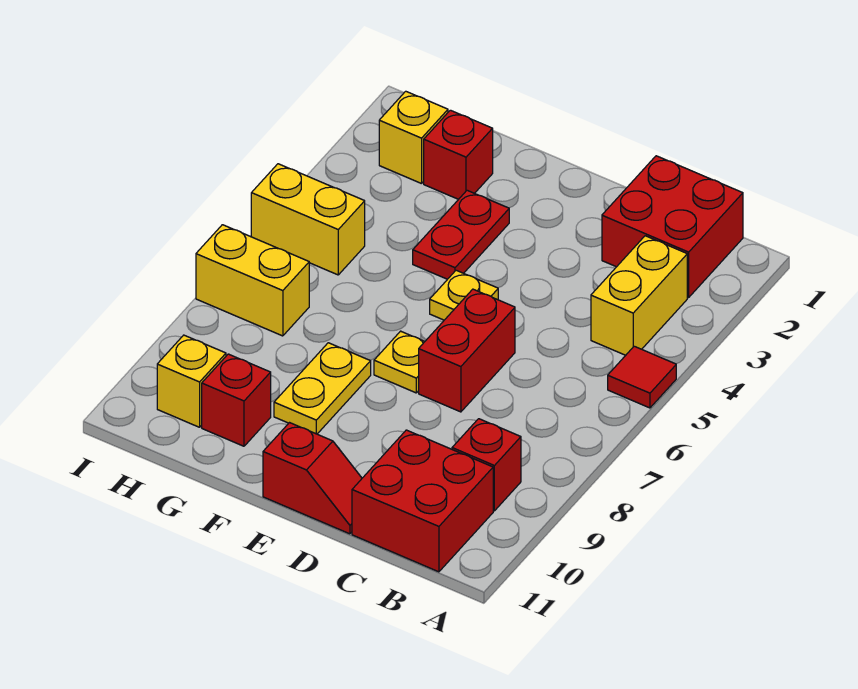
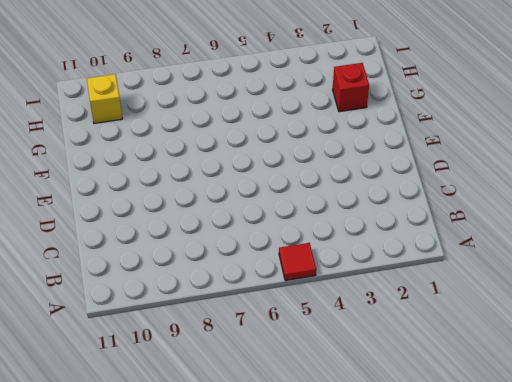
none -> red 2x2 brick [602,156,743,297]
none -> yellow 1x2 brick [591,236,687,355]
none -> red 1x1 brick [452,419,521,511]

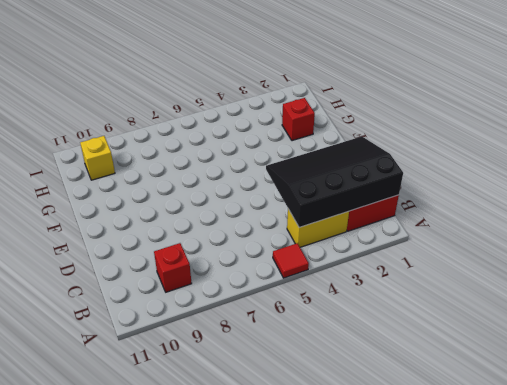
black 3x4 slope [266,136,403,228] -> none
none -> red 2x2 brick [352,430,493,572]
none -> red 1x2 brick [419,289,515,412]
none -> red 1x2 slope [263,423,362,534]

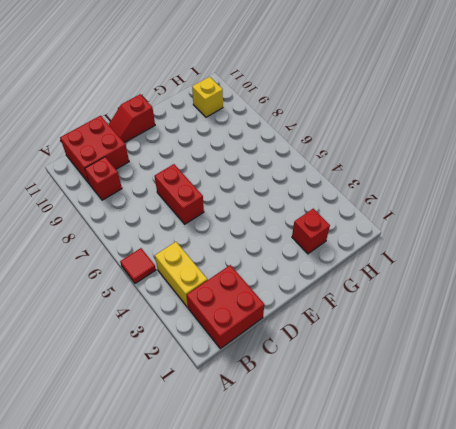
none -> yellow 1x1 plate [430,270,498,320]
none -> yellow 1x1 plate [374,331,425,393]
none -> red 1x2 plate [413,190,509,279]

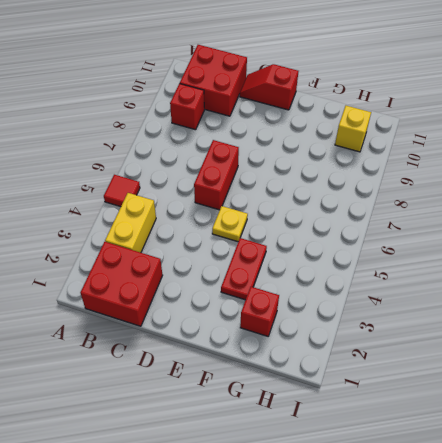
none -> yellow 1x1 plate [374,331,425,393]
none -> yellow 1x2 plate [274,343,371,434]
none -> red 1x1 brick [202,354,271,446]

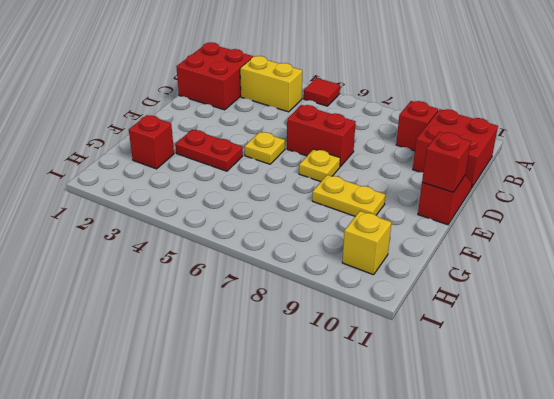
red 1x1 brick [422,132,471,192] -> red 1x1 brick moved to [202,354,271,446]
none -> yellow 1x1 brick [379,91,448,184]
none -> yellow 1x2 brick [251,164,365,275]
none -> yellow 1x2 brick [196,225,309,336]

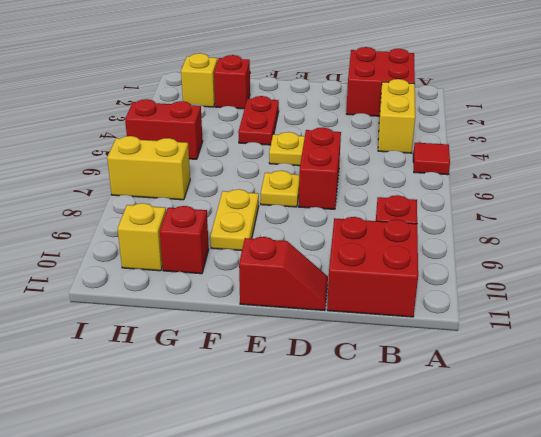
red 1x2 brick [125,99,203,159] -> yellow 1x2 brick [251,164,365,275]

